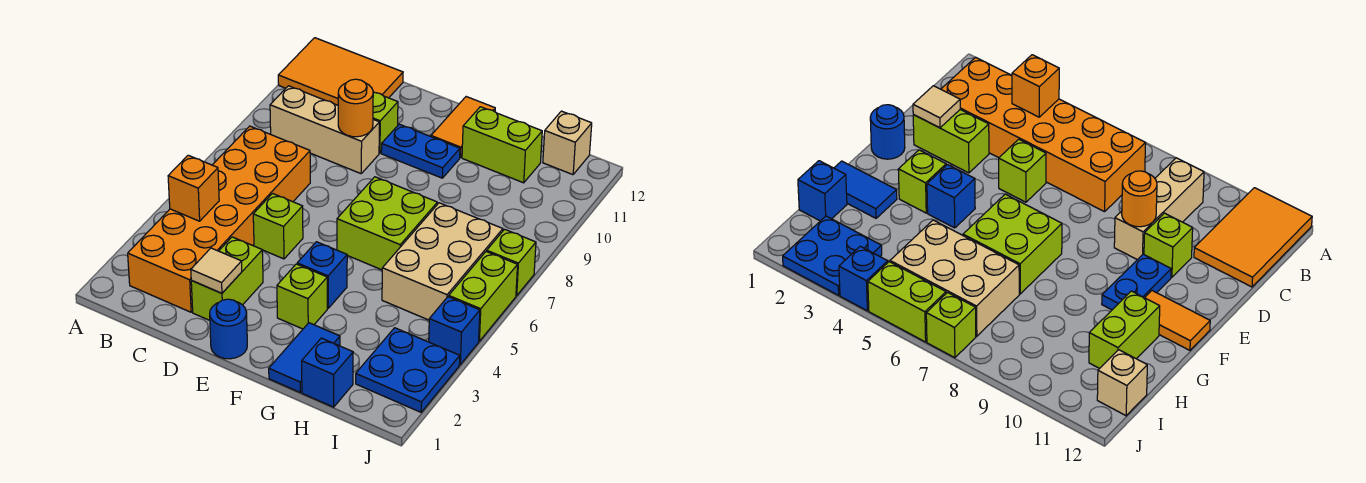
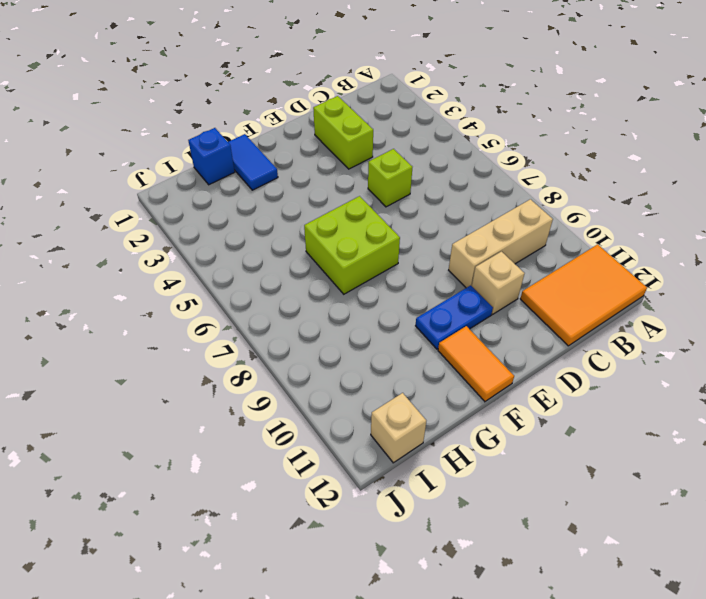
tan 1x1 brick [472,252,524,314] -> lime 1x1 brick [373,92,398,153]
none -> orange 2x6 brick [128,126,310,312]
none -> blue 1x1 round brick [210,299,247,359]
none -> lime 1x1 brick [277,264,327,329]

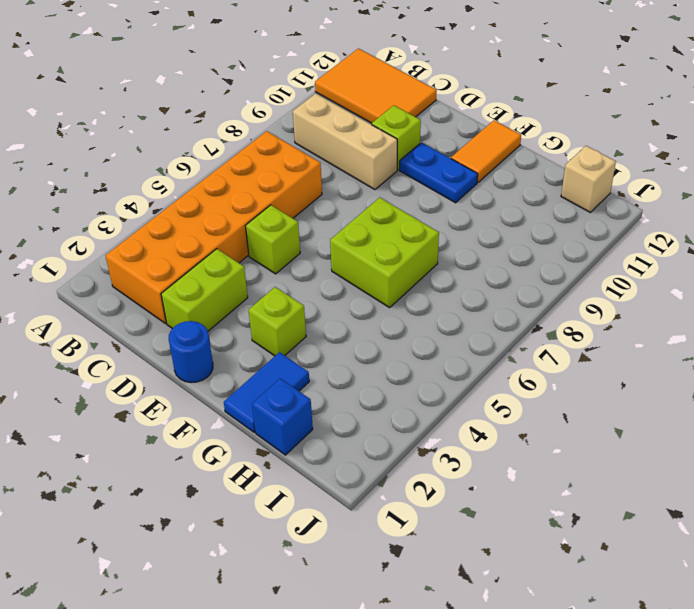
none -> blue 1x1 brick [297,242,347,308]
none -> lime 1x2 brick [462,107,542,183]
none -> tan 2x3 brick [382,203,503,320]

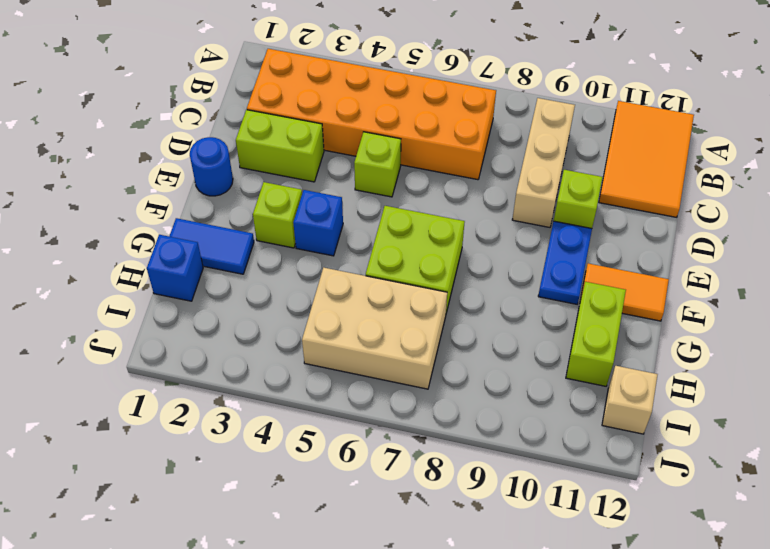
none -> blue 2x2 plate [356,328,460,412]
none -> blue 1x1 brick [429,297,480,364]
none -> lime 1x2 brick [449,251,518,341]

